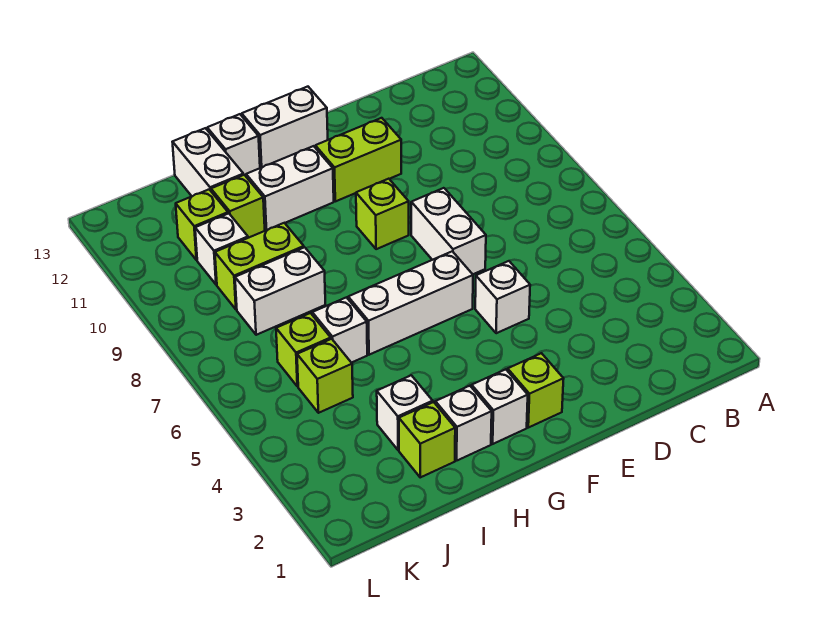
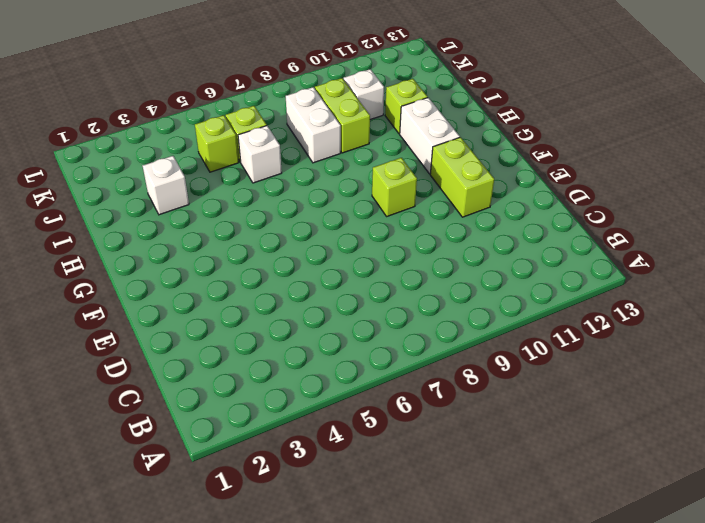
none -> white 1x1 brick [475,261,530,333]
none -> white 1x2 brick [411,188,486,274]
none -> lime 1x1 brick [508,353,564,428]

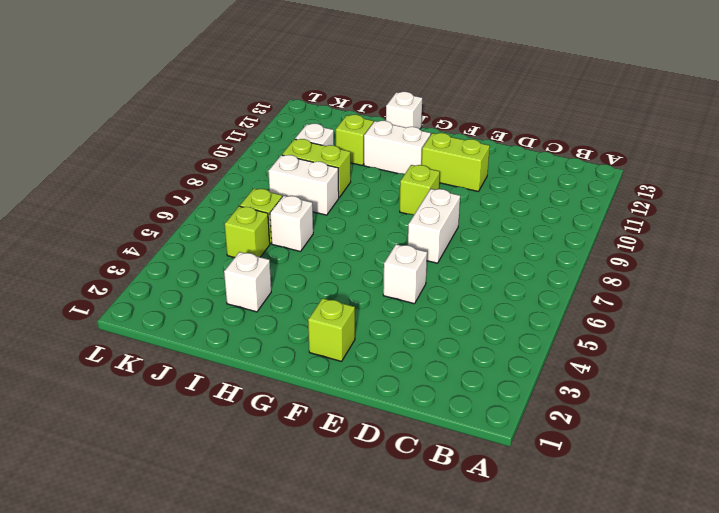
none -> white 1x3 brick [348,251,473,355]
none -> white 1x2 brick [242,87,328,168]
none -> white 1x1 brick [472,369,528,444]

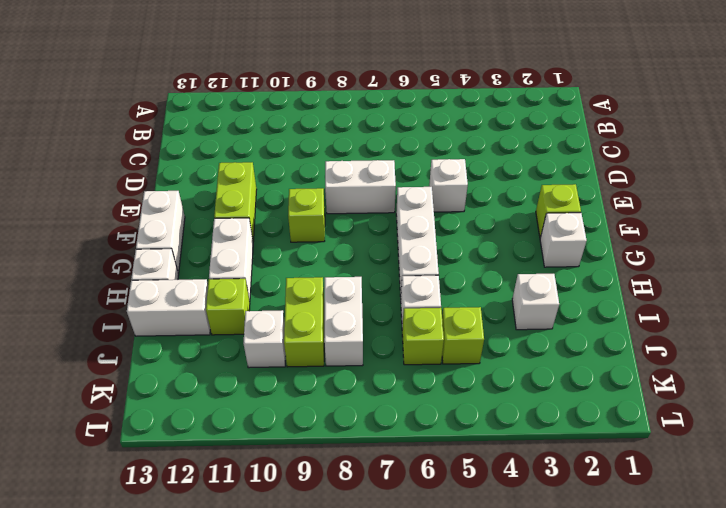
none -> white 1x1 brick [435,386,492,460]
none -> lime 1x1 brick [399,402,455,477]
none -> lime 1x1 brick [176,190,228,260]

